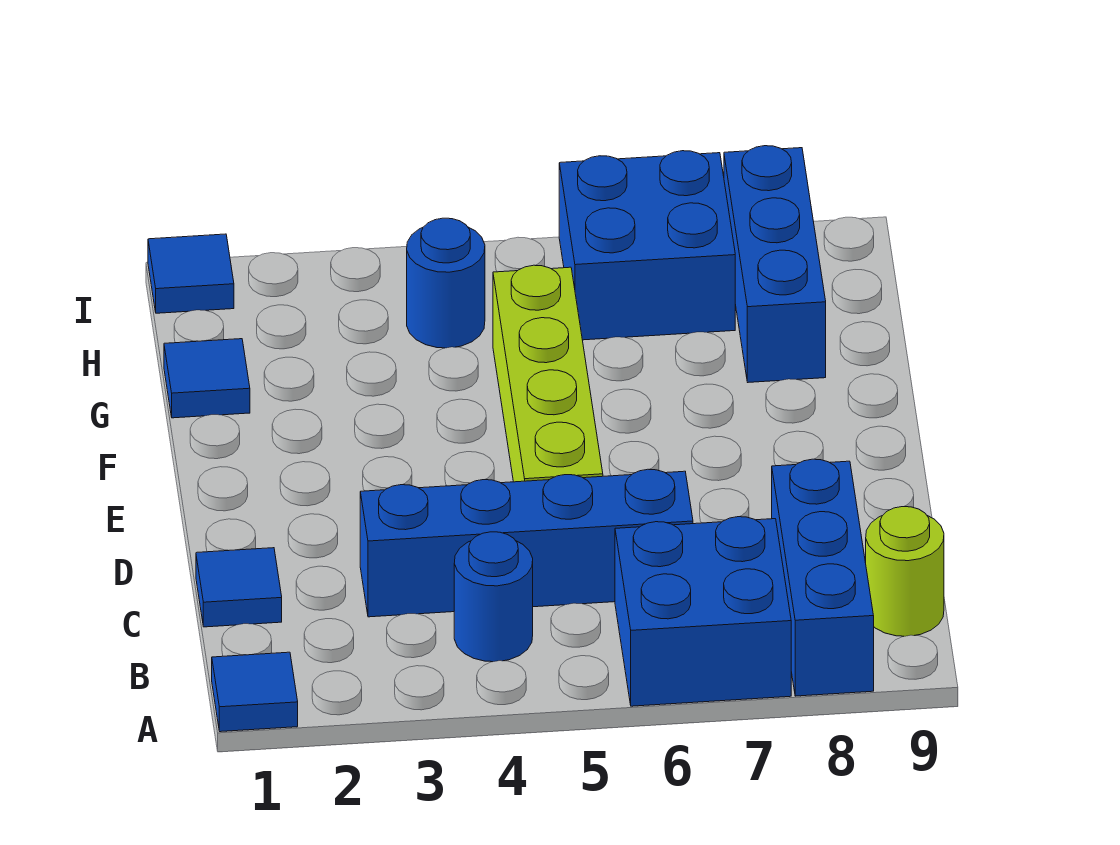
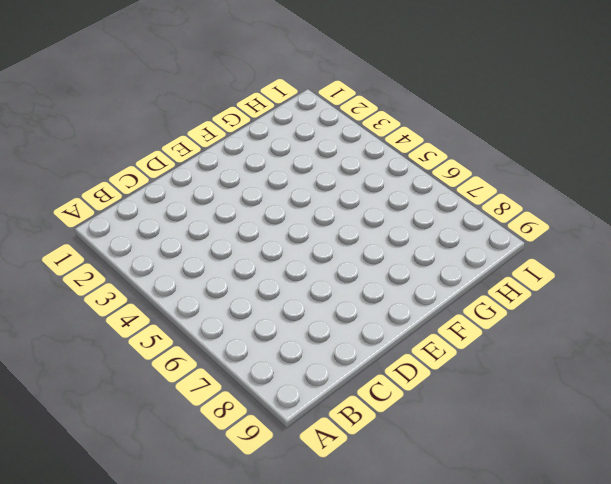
none -> blue 1x1 tile [212,652,298,732]
none -> blue 2x2 brick [615,517,791,706]
none -> blue 1x3 brick [772,459,874,696]

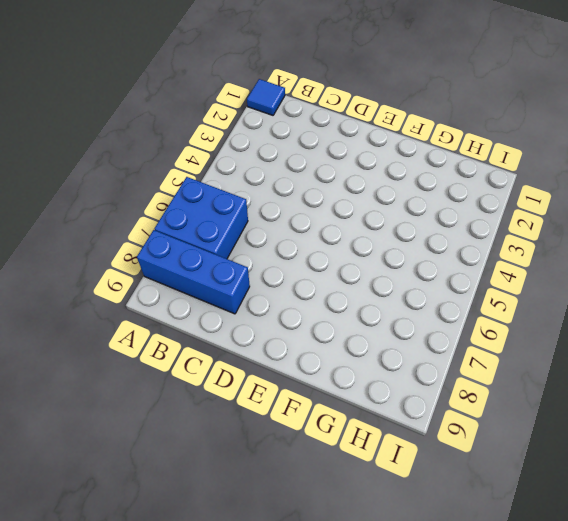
none -> blue 1x1 round brick [454,532,533,662]
none -> lime 1x1 round brick [866,507,944,636]
none -> blue 1x1 tile [196,548,282,627]

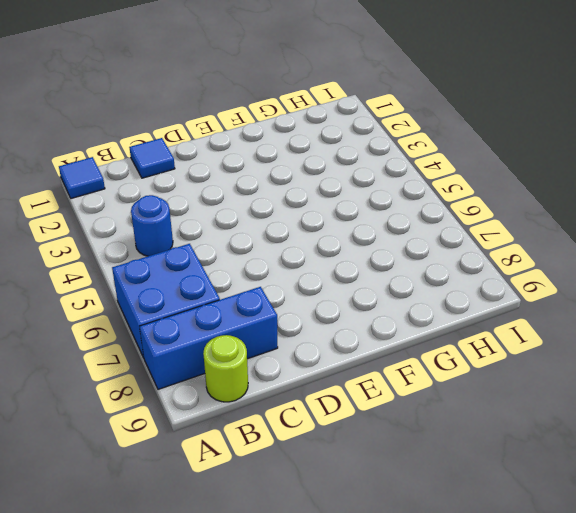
none -> blue 1x4 brick [360,469,693,617]
none -> lime 1x4 brick [493,265,603,482]
none -> blue 1x1 tile [164,339,250,418]

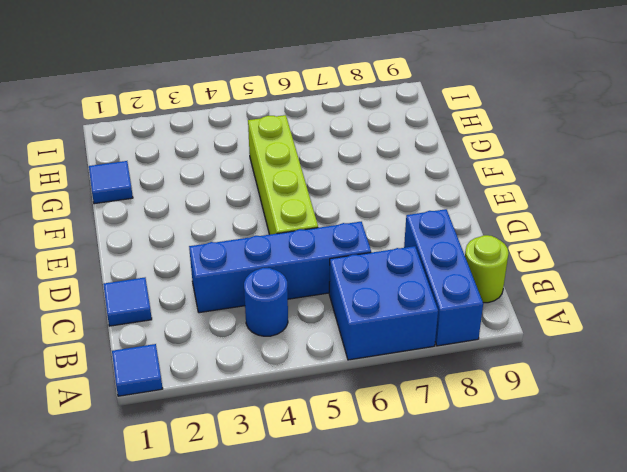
none -> blue 1x3 brick [724,146,826,382]
none -> blue 1x1 round brick [407,218,485,348]
none -> blue 2x2 brick [559,151,735,340]

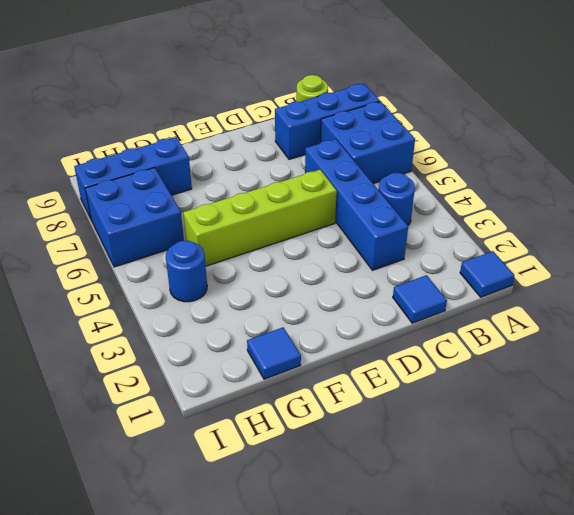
none -> blue 1x1 tile [148,234,234,313]

